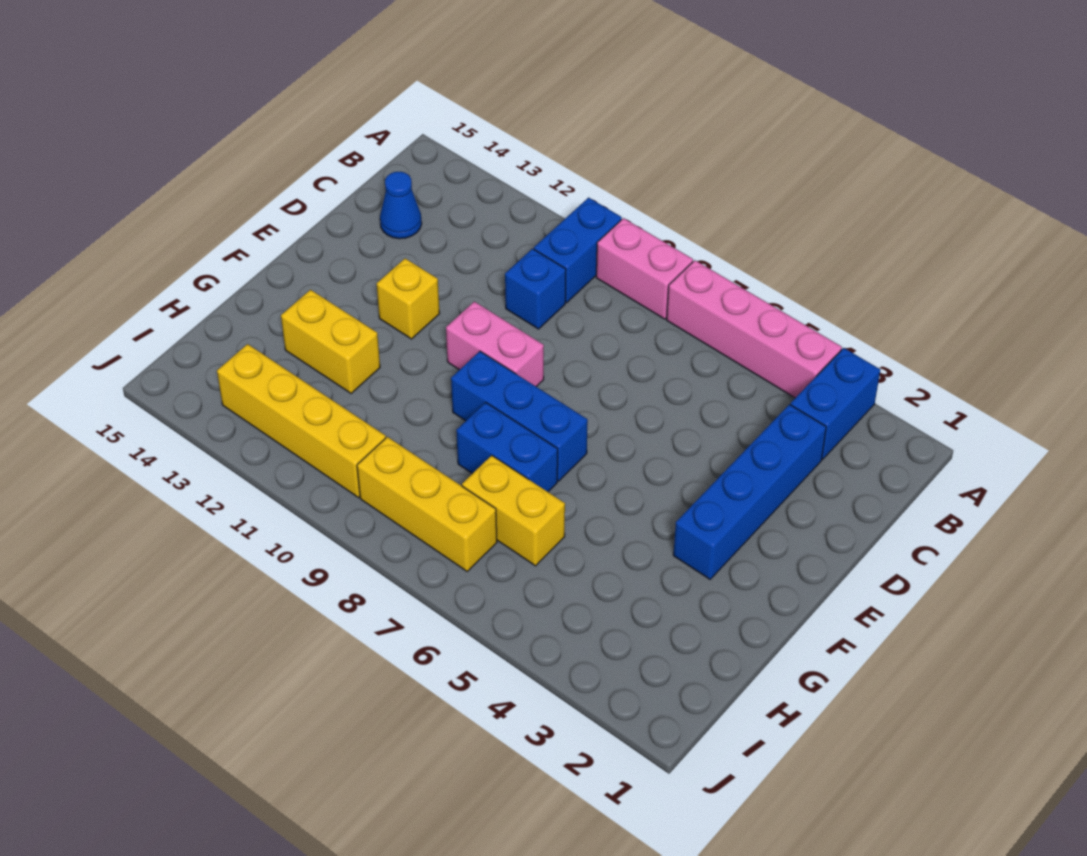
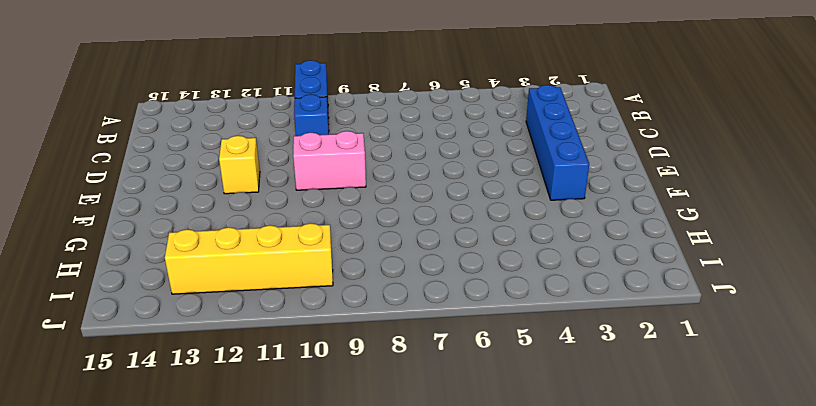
none -> blue 1x2 brick [790,348,880,459]
none -> pink 1x4 brick [667,260,842,398]
none -> pink 1x2 brick [596,218,693,319]

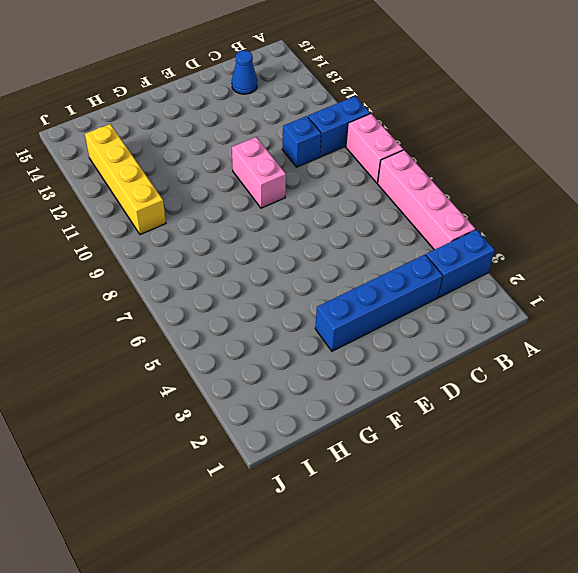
none -> yellow 1x1 brick [377,258,440,339]
none -> blue 1x3 brick [451,351,588,481]
none -> blue 1x2 brick [456,402,558,492]

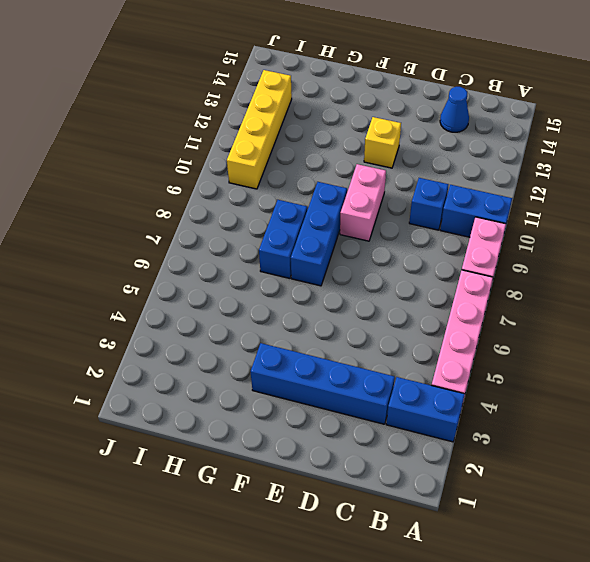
none -> yellow 1x2 brick [281,290,380,394]
none -> yellow 1x2 brick [462,455,565,566]
none -> yellow 1x3 brick [357,437,497,571]

